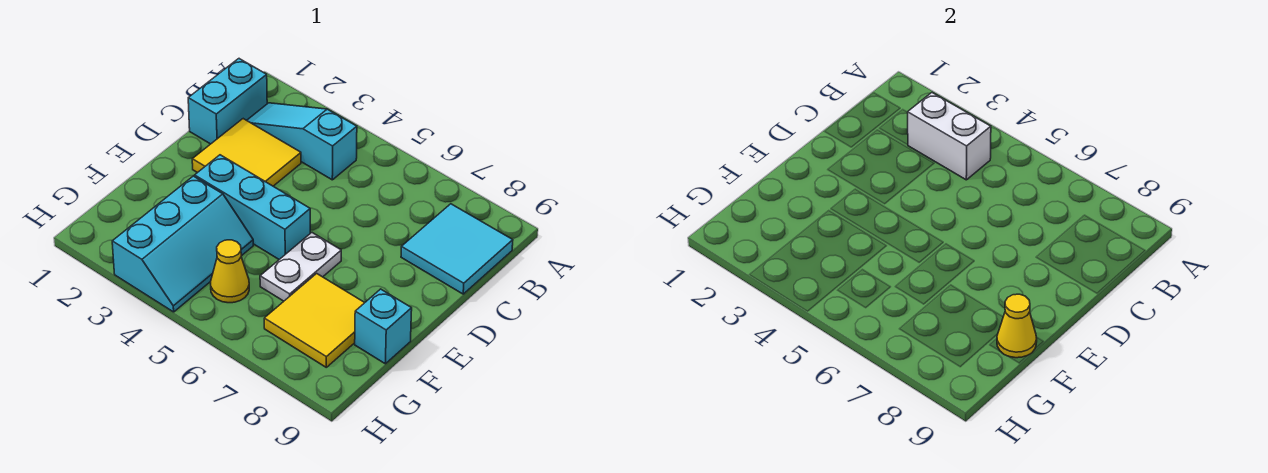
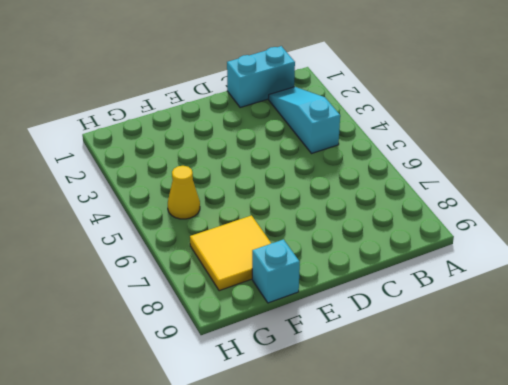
none -> cyan 2x2 tile [401,204,513,294]
none -> yellow 2x2 tile [192,119,301,186]
none -> cyan 1x3 brick [195,155,310,259]

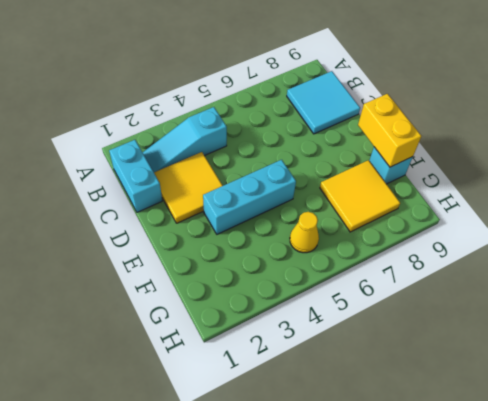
yellow 1x2 brick [358,94,421,167] -> yellow 1x1 cone [997,294,1037,358]
none -> white 1x2 plate [260,233,341,301]
none -> cyan 2x3 slope [112,176,253,312]
none -> white 1x2 brick [908,93,991,180]

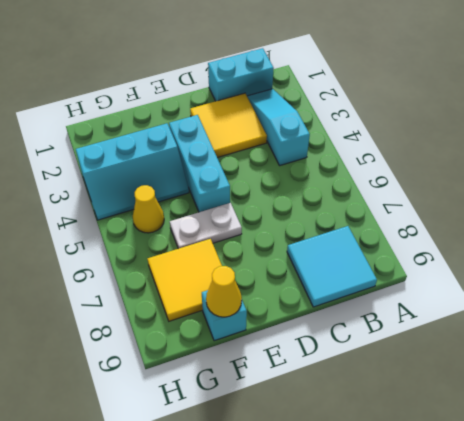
none -> white 1x2 brick [908,93,991,180]

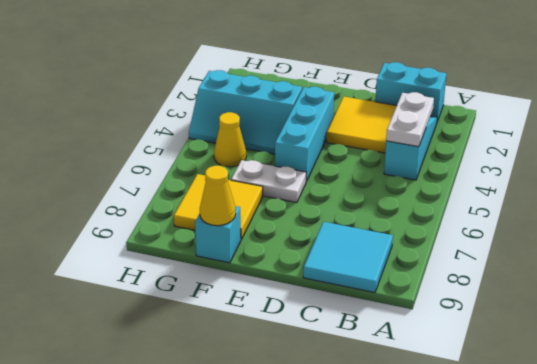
white 1x2 plate [386,92,434,147] -> white 1x2 brick [908,93,991,180]

